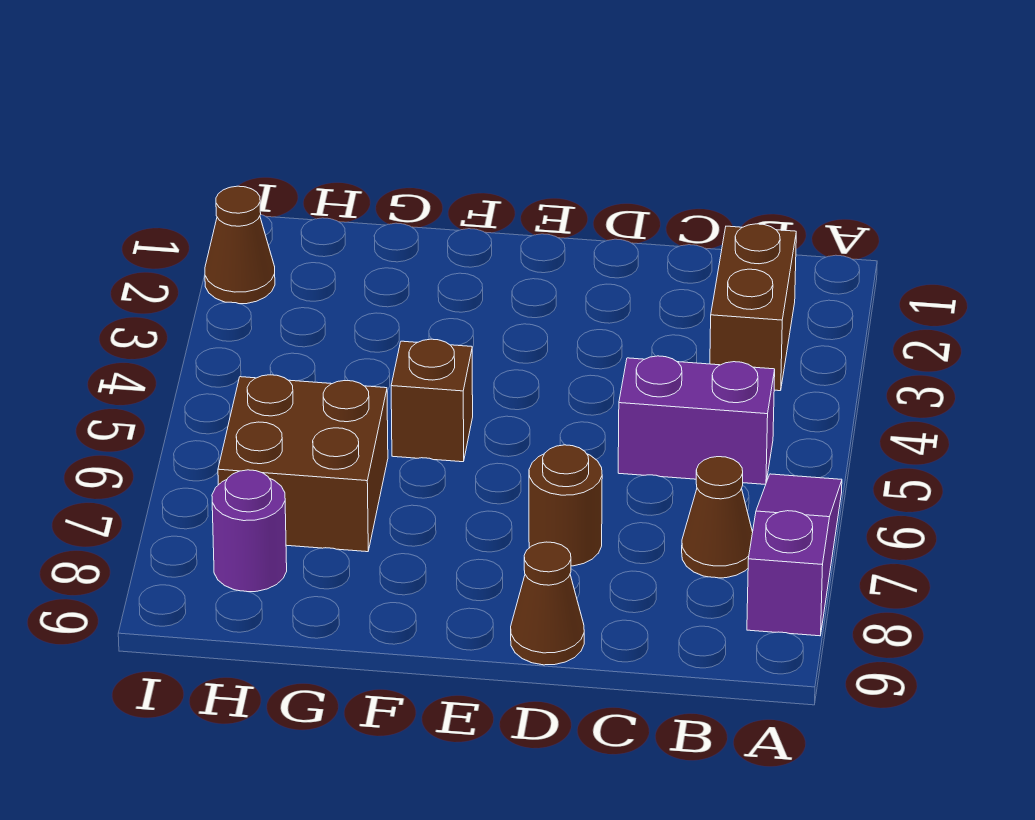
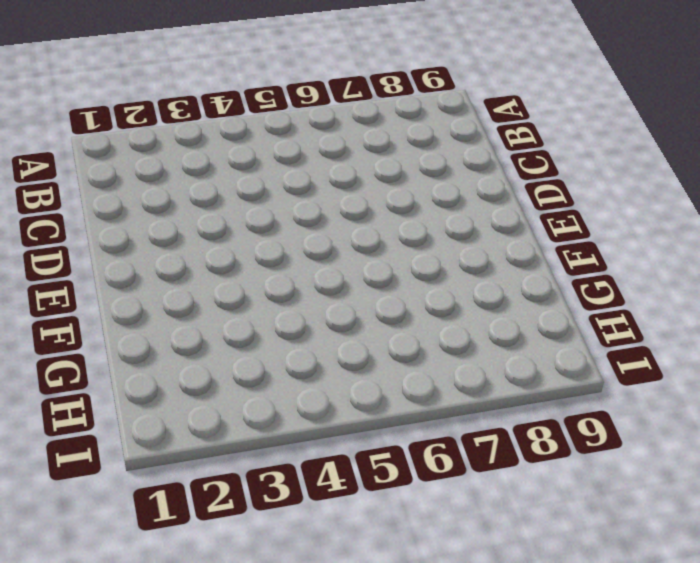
none -> purple 1x3 slope [747,474,842,636]
none -> brown 1x2 brick [710,224,796,391]

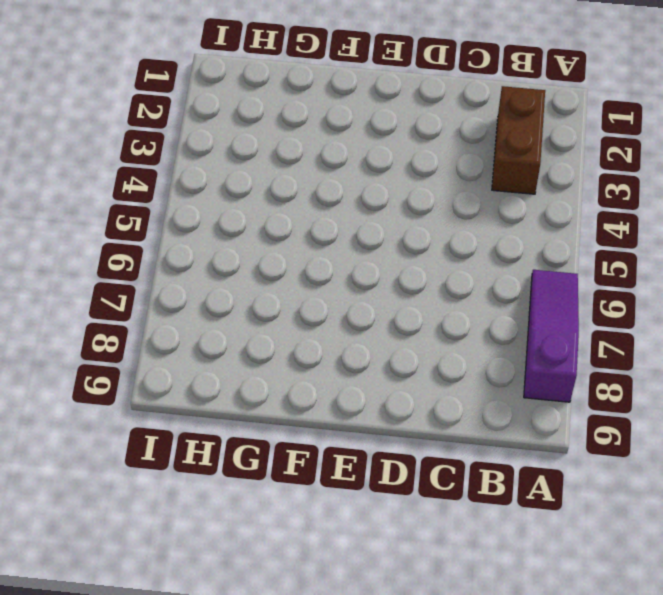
none -> purple 1x2 brick [618,356,775,485]
none -> brown 1x1 cone [682,457,753,578]

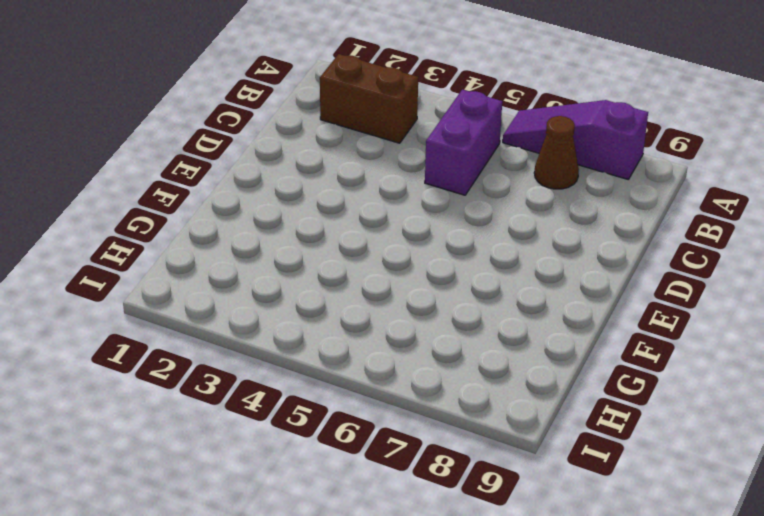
none -> brown 1x1 round brick [529,445,602,566]
none -> brown 1x1 cone [511,542,584,665]

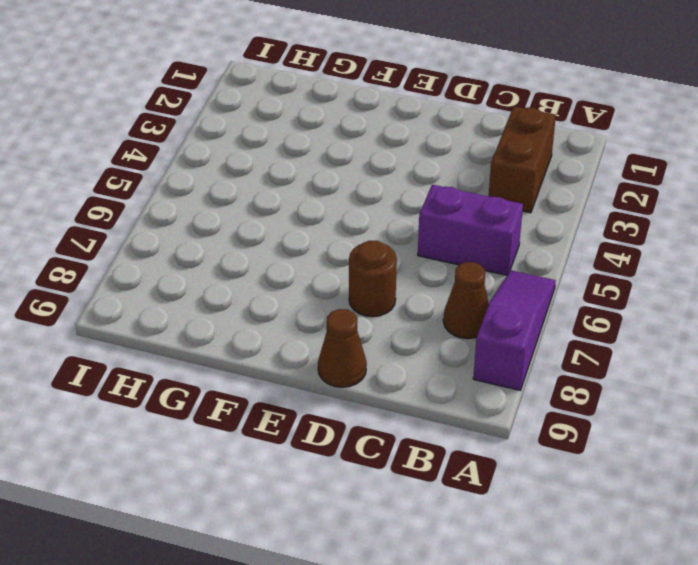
none -> brown 1x1 brick [391,339,473,462]
none -> brown 2x2 brick [218,375,388,552]

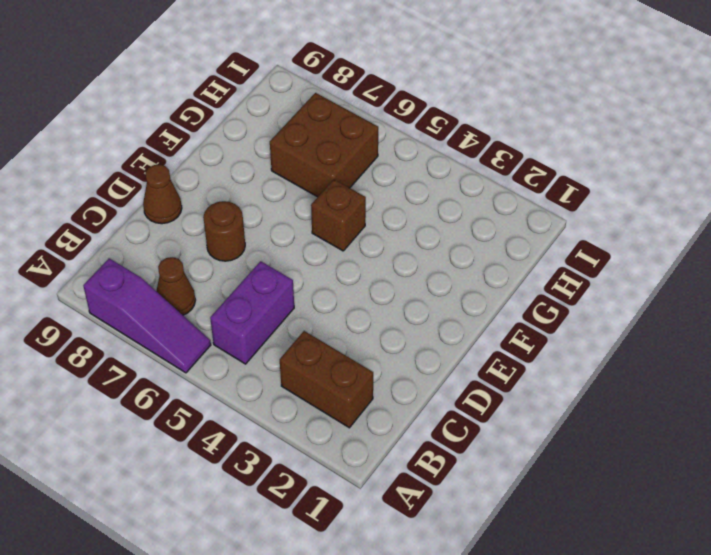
none -> purple 1x1 round brick [212,470,287,592]
none -> brown 1x1 cone [205,186,275,304]

